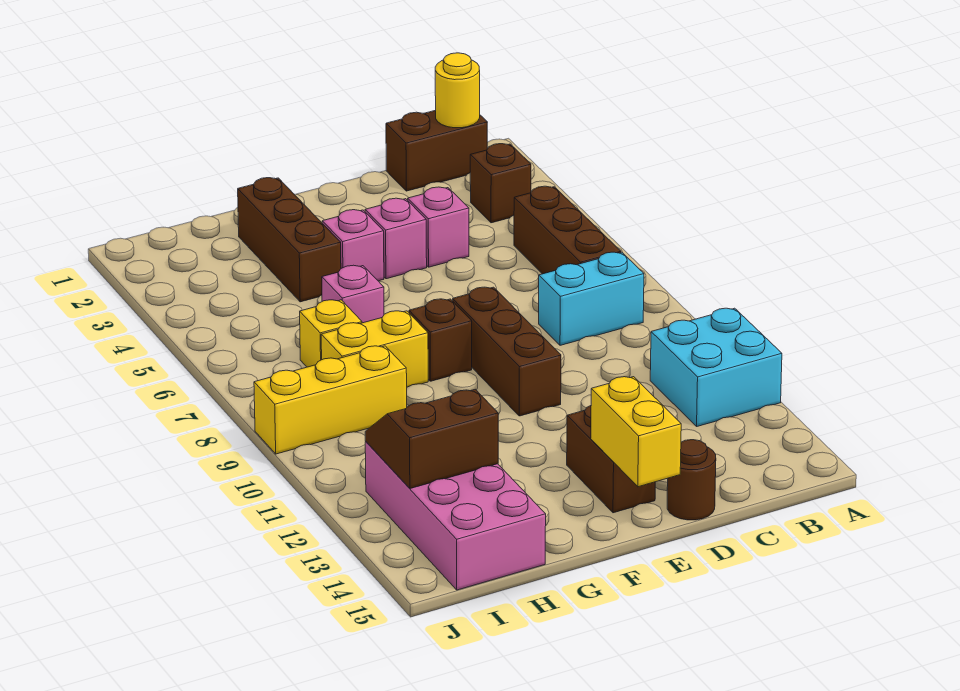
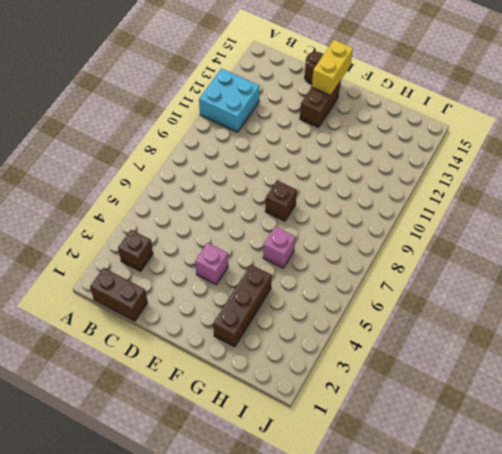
none -> brown 1x3 brick [514,186,621,274]
none -> cyan 1x2 brick [539,252,644,345]
none -> pink 1x1 brick [408,187,469,267]

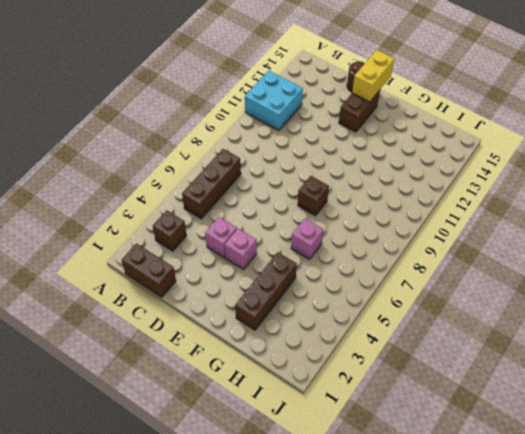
none -> cyan 1x2 brick [539,252,644,345]
none -> brown 1x3 brick [453,287,561,416]
none -> pink 1x1 brick [322,210,384,281]

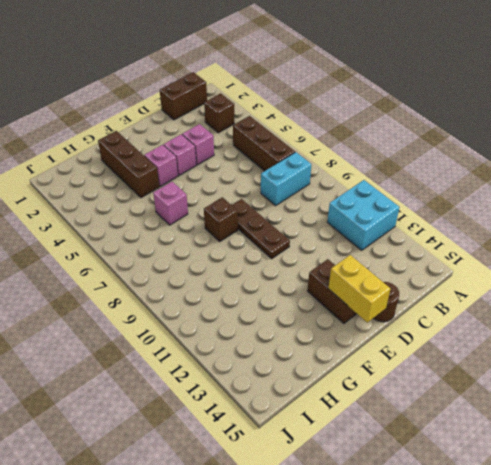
brown 1x3 plate [232,199,290,259] -> brown 1x3 brick [453,287,561,416]
none -> yellow 1x2 brick [321,311,428,387]
none -> yellow 1x1 brick [300,300,362,367]
none -> yellow 1x3 brick [254,346,407,454]

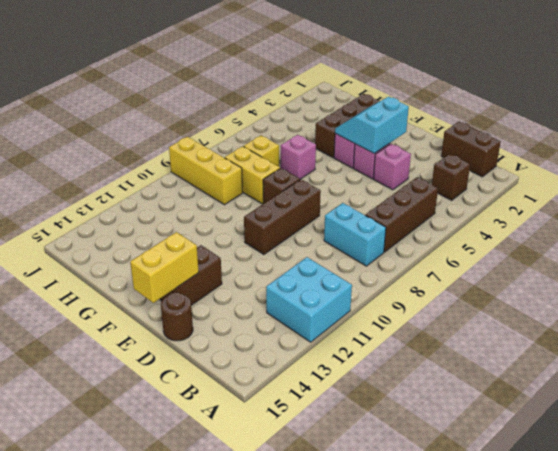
cyan 2x2 slope [335,97,409,153] -> none
none -> pink 2x4 brick [365,442,546,590]
none -> yellow 1x1 round brick [435,53,480,128]
none -> brown 2x2 slope [365,389,498,489]

